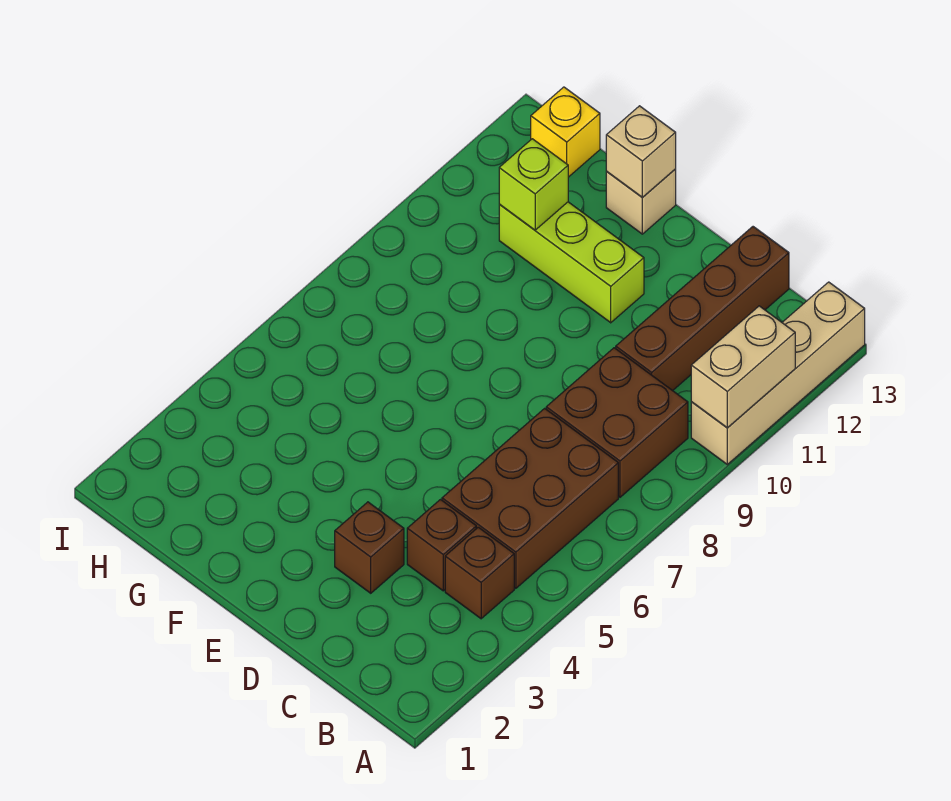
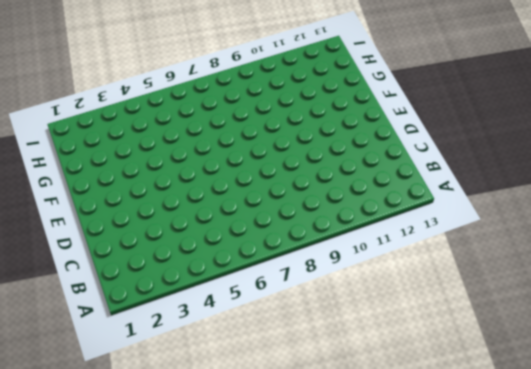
none -> tan 1x4 brick [691,282,865,464]
none -> brown 1x1 brick [445,527,514,619]
none -> brown 2x3 brick [442,408,618,588]

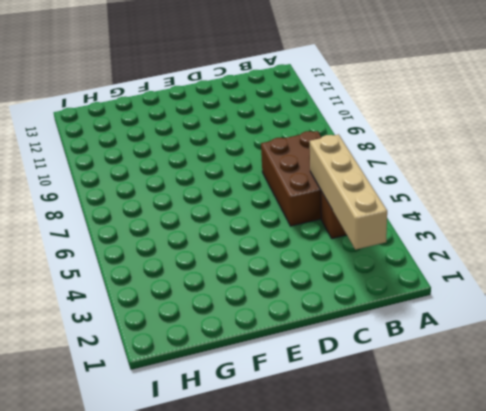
tan 1x4 brick [310,134,387,250] -> tan 1x4 brick moved to [691,282,865,464]
none -> brown 2x2 brick [546,348,688,497]
none -> brown 1x1 brick [407,500,476,591]
none -> brown 1x4 brick [616,227,789,391]

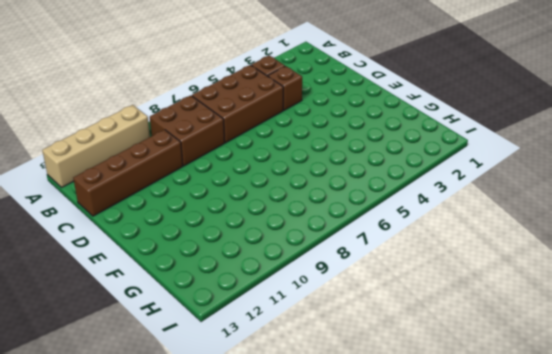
none -> brown 1x1 brick [335,502,404,593]
none -> lime 1x3 brick [499,202,644,323]
none -> tan 1x1 brick [606,169,676,234]

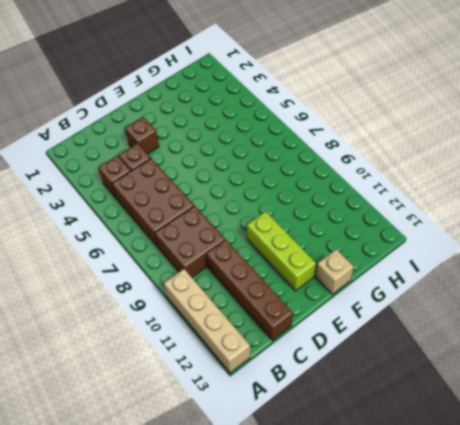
lime 1x3 brick [247,212,316,291] -> lime 1x3 brick turned to [499,202,644,323]
none -> yellow 1x1 brick [531,87,600,177]
none -> tan 1x2 brick [691,306,795,428]
none -> tan 1x1 brick [606,106,676,198]

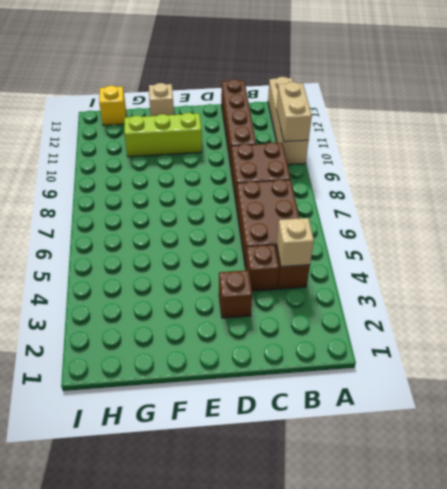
tan 1x1 brick [277,218,314,267] -> tan 1x1 brick moved to [606,106,676,198]
none -> lime 1x1 brick [499,139,568,230]

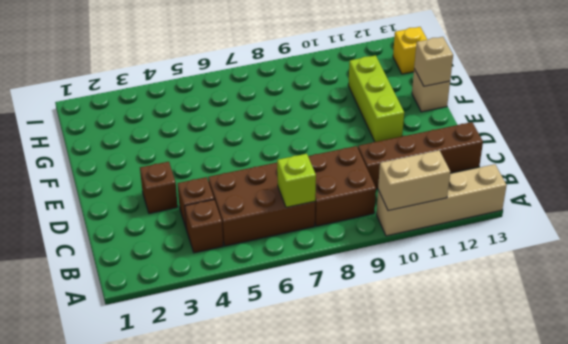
lime 1x1 brick [277,154,316,207] -> lime 1x1 brick moved to [499,139,568,230]

